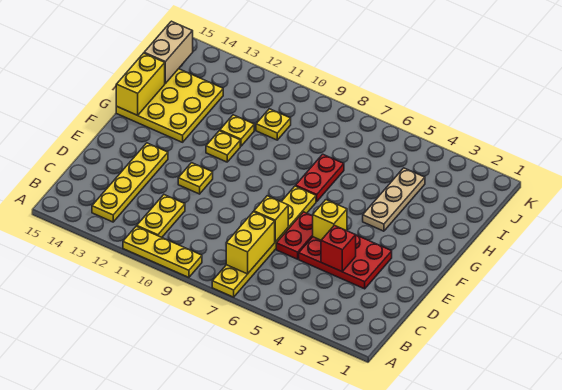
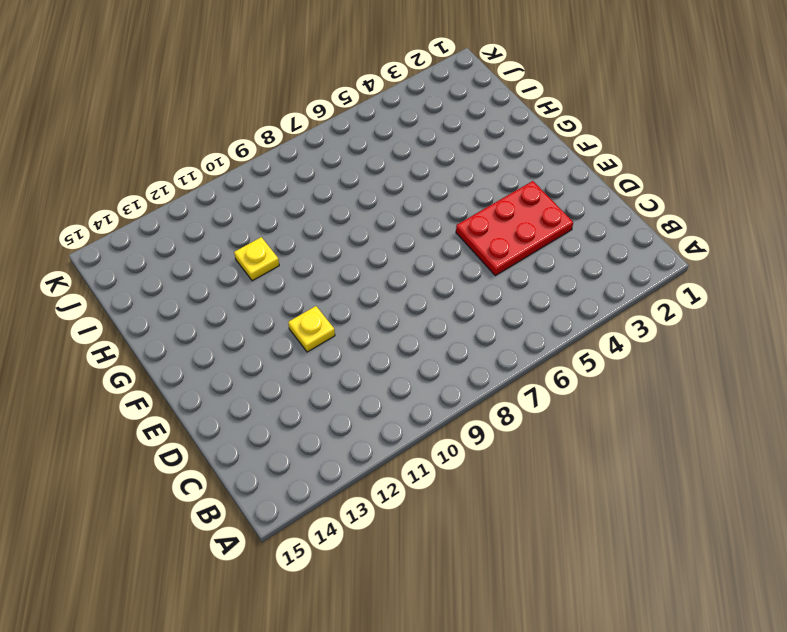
none -> yellow 1x6 plate [212,186,316,297]
none -> yellow 1x3 plate [123,226,202,277]
none -> yellow 1x2 plate [137,195,185,237]

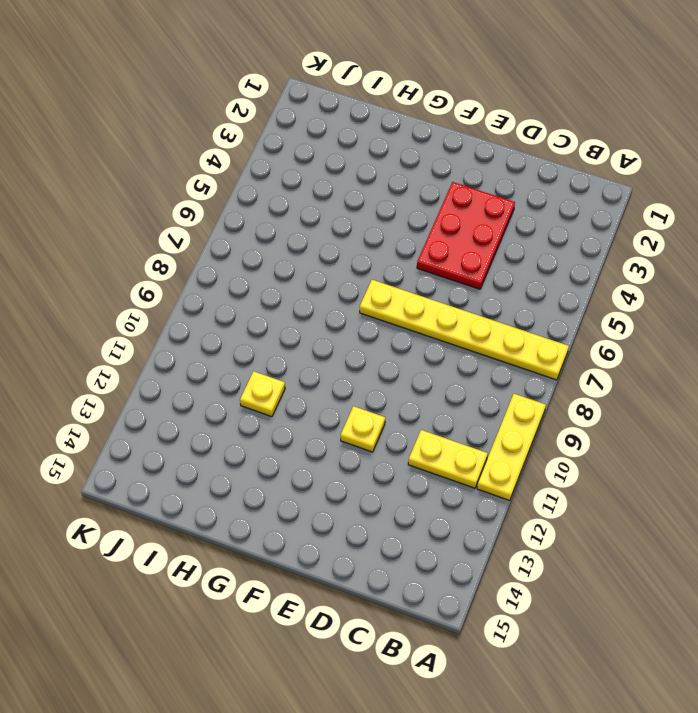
none -> yellow 1x4 plate [92,143,168,222]
none -> red 1x2 plate [276,212,313,259]
none -> tan 1x3 plate [363,168,425,231]

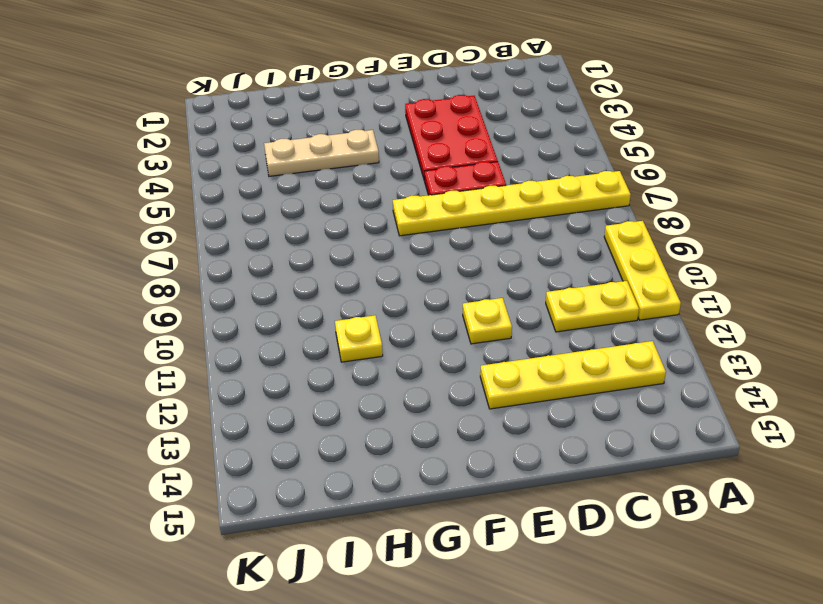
none -> red 1x2 plate [296,154,344,202]
none -> yellow 1x1 plate [206,131,240,162]
none -> yellow 3x3 plate [116,69,223,142]

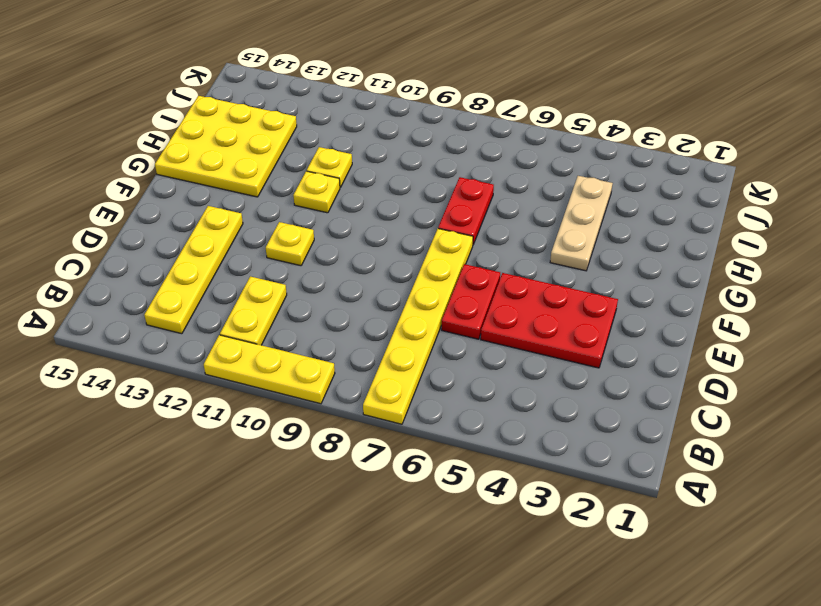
none -> yellow 1x1 plate [256,109,291,140]
none -> yellow 1x2 brick [226,212,275,274]
none -> red 1x1 brick [321,225,356,272]

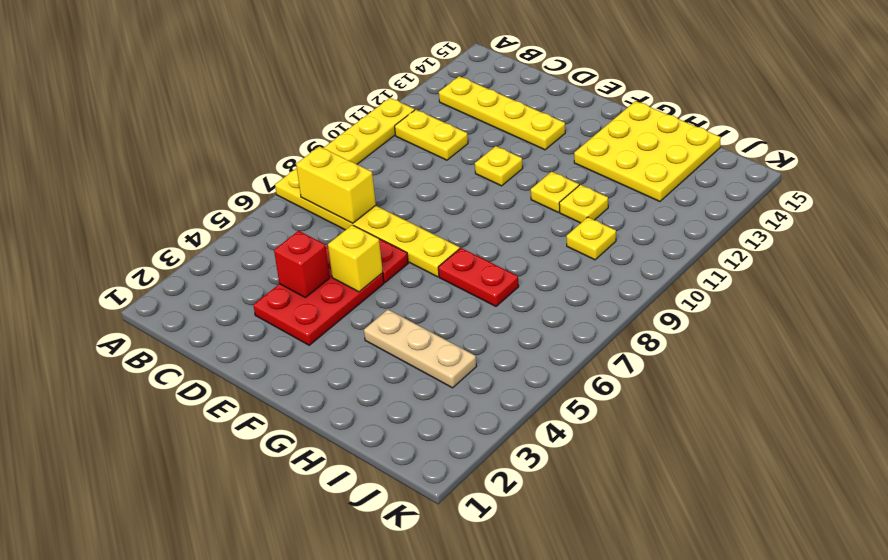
none -> yellow 1x1 brick [254,196,288,242]
none -> yellow 1x2 brick [116,53,165,115]
none -> tan 1x2 brick [144,21,193,83]

